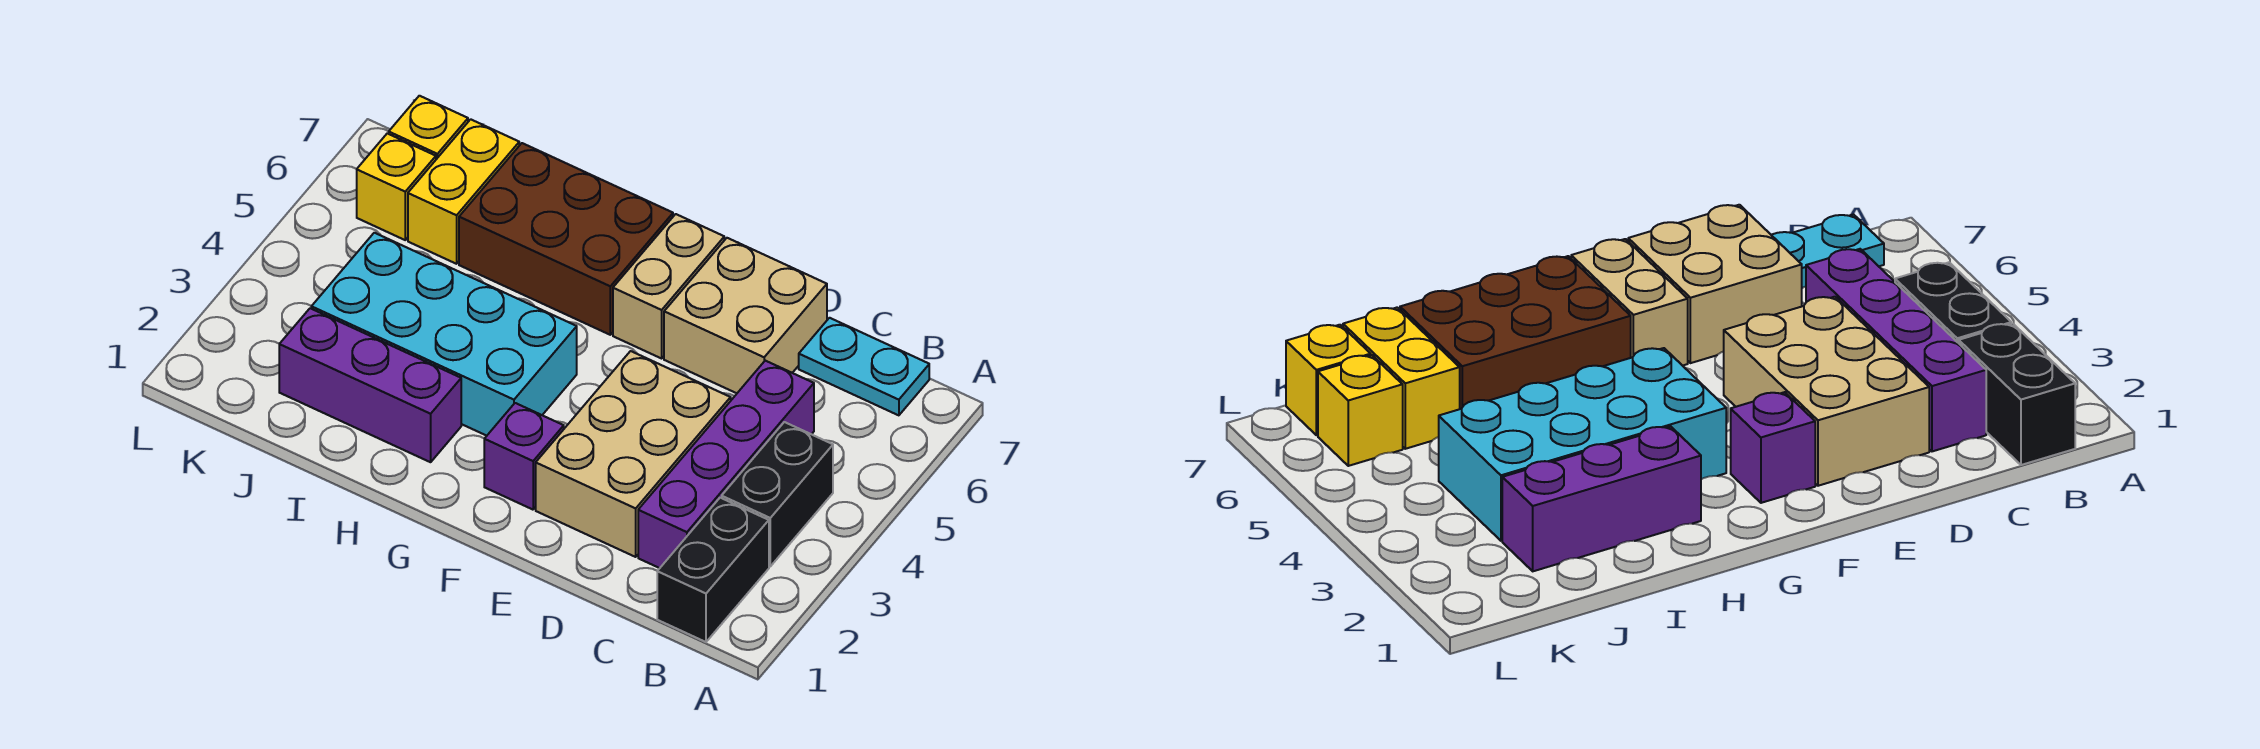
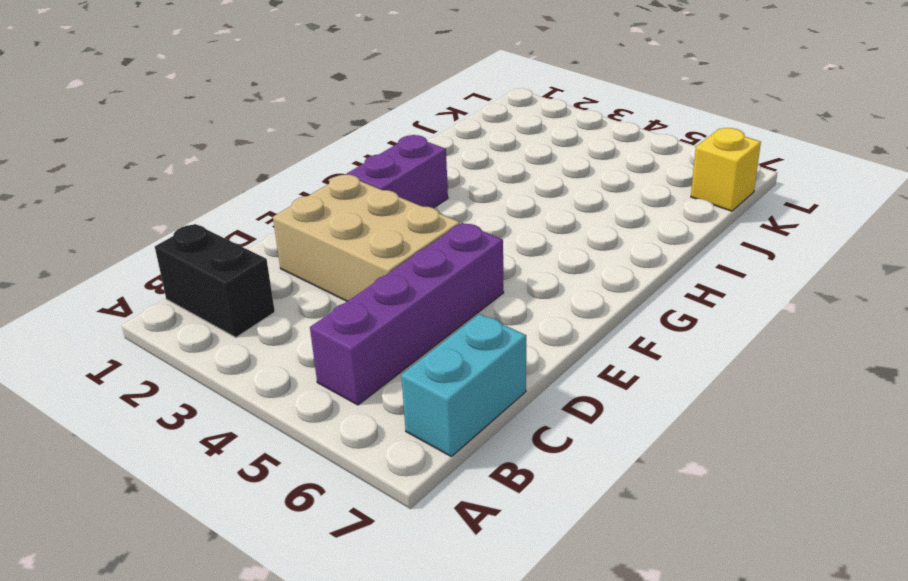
purple 1x4 brick [310,223,504,405] -> purple 1x4 brick turned to [638,361,814,568]
cyan 1x2 brick [401,314,526,457] -> cyan 1x2 plate [799,318,929,415]
purple 1x2 brick [346,135,448,208] -> purple 1x1 brick [484,403,564,510]
none -> black 1x2 brick [722,422,833,566]
none -> tan 2x2 brick [664,238,827,393]
none -> tan 1x2 brick [613,214,724,358]

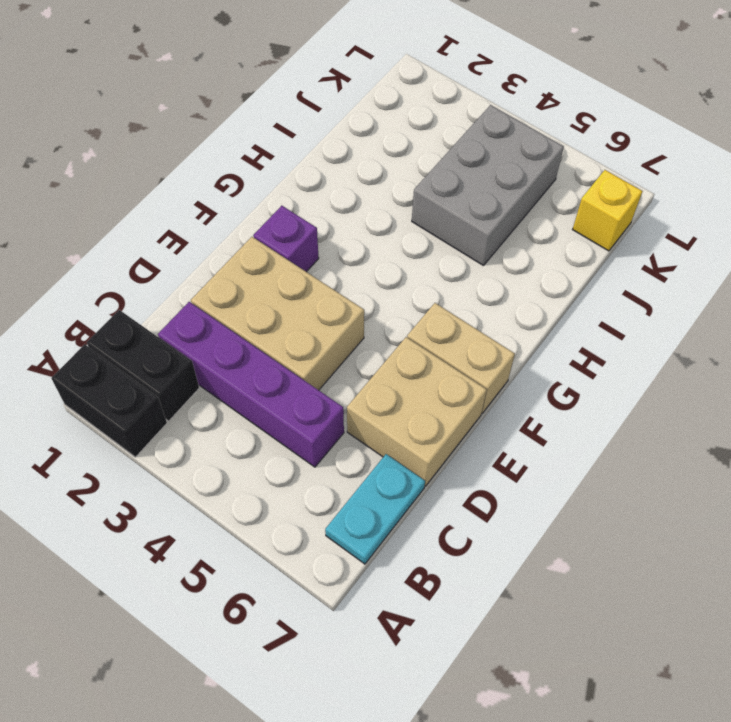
black 1x2 brick [52,344,167,457] -> black 1x2 brick moved to [722,422,833,566]
grey 2x3 brick [412,105,564,266] -> cyan 2x4 brick [311,233,577,436]
none -> brown 2x3 brick [459,143,673,335]
none -> purple 1x3 brick [279,308,461,462]
none -> yellow 1x2 brick [408,119,519,264]

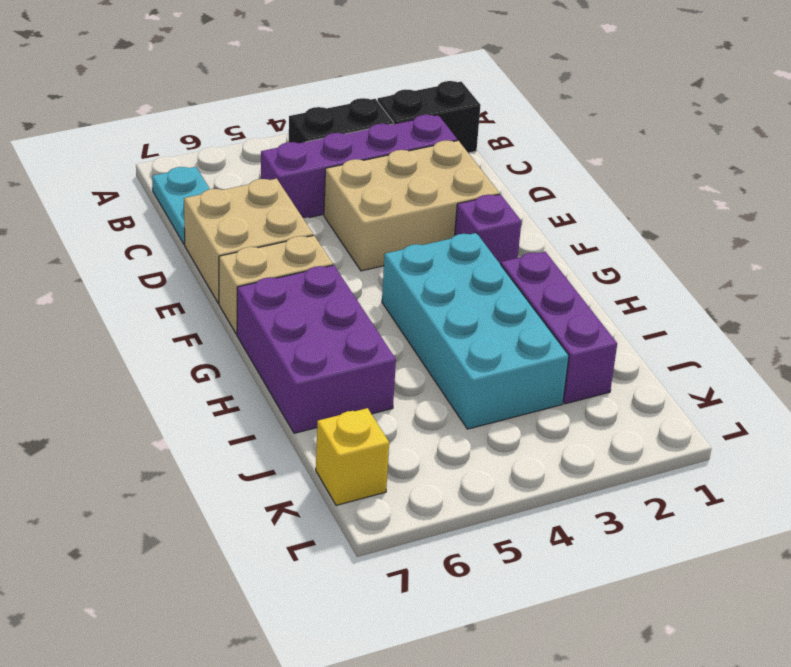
purple 2x3 brick [237,265,396,433] -> brown 2x3 brick [459,143,673,335]
none -> yellow 1x2 brick [408,119,519,264]
none -> yellow 1x1 brick [357,133,436,240]

